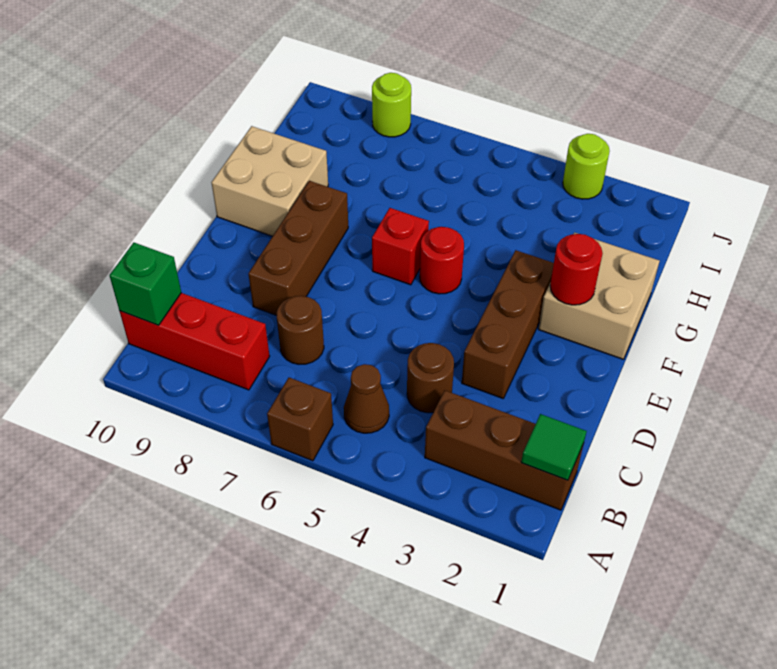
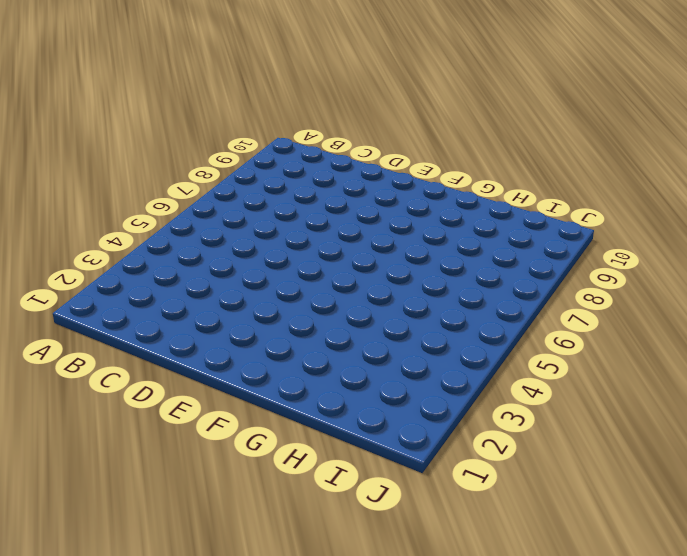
none -> brown 1x1 brick [267,378,333,461]
none -> brown 1x3 brick [425,391,583,510]
none -> brown 1x1 cone [344,364,389,433]

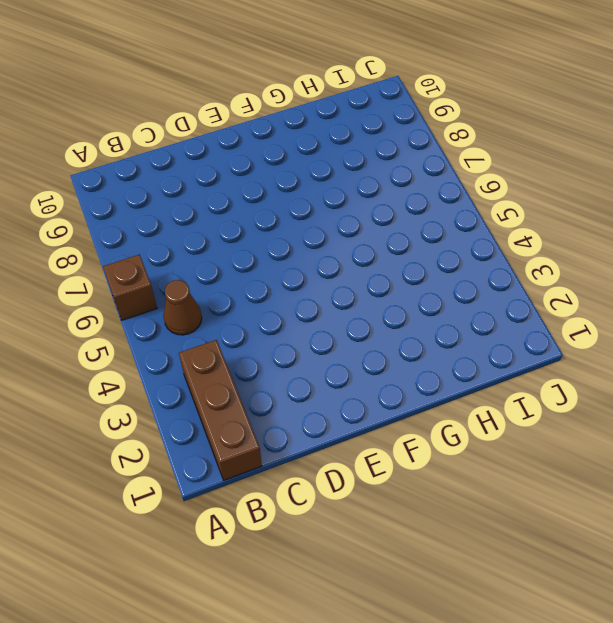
none -> red 1x3 brick [120,293,270,390]
none -> brown 1x1 round brick [407,343,454,413]
none -> brown 1x1 round brick [277,296,324,364]

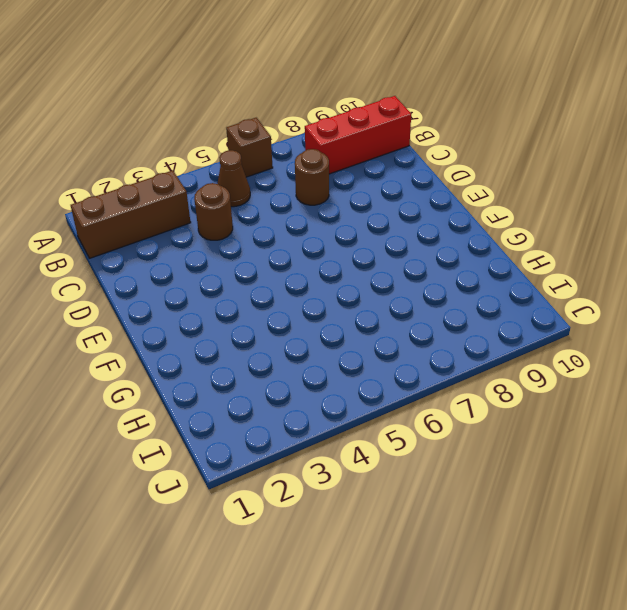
none -> brown 1x3 brick [462,250,554,398]
none -> brown 1x3 brick [249,181,348,315]
none -> tan 2x2 brick [539,233,659,359]

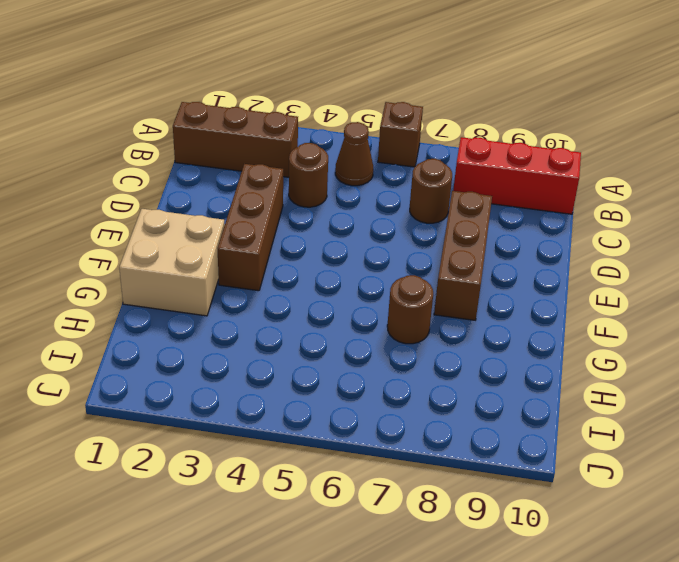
brown 1x1 round brick [387,275,433,344] -> none
none -> red 1x1 round brick [420,227,464,294]
none -> red 1x1 brick [372,208,429,285]
none -> tan 2x2 brick [211,126,328,236]

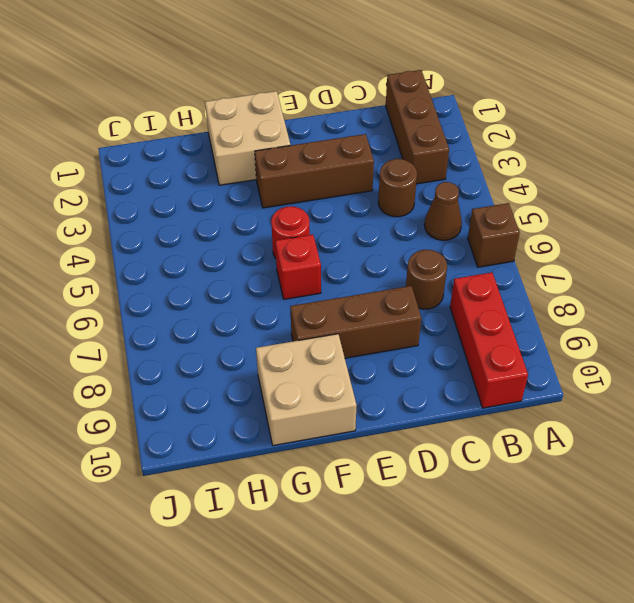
none -> lime 1x1 round brick [563,134,610,199]
none -> lime 1x1 round brick [372,73,411,137]
none -> green 1x1 tile [521,414,587,480]

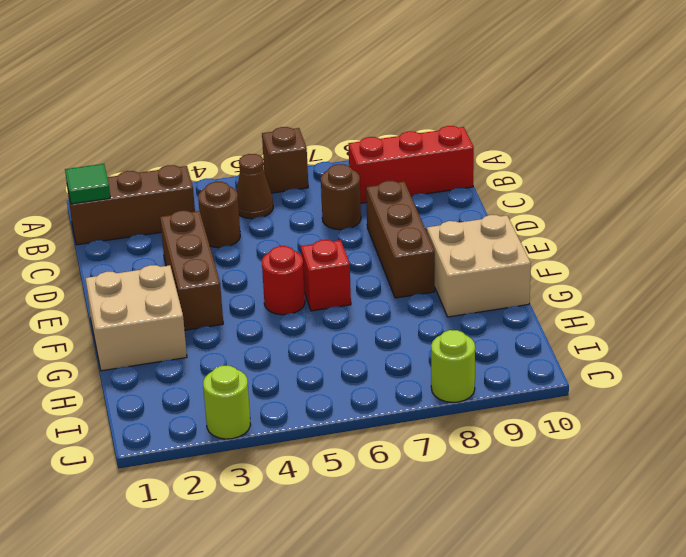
none -> green 1x1 brick [110,243,181,325]
none -> red 1x1 round brick [550,234,603,305]

